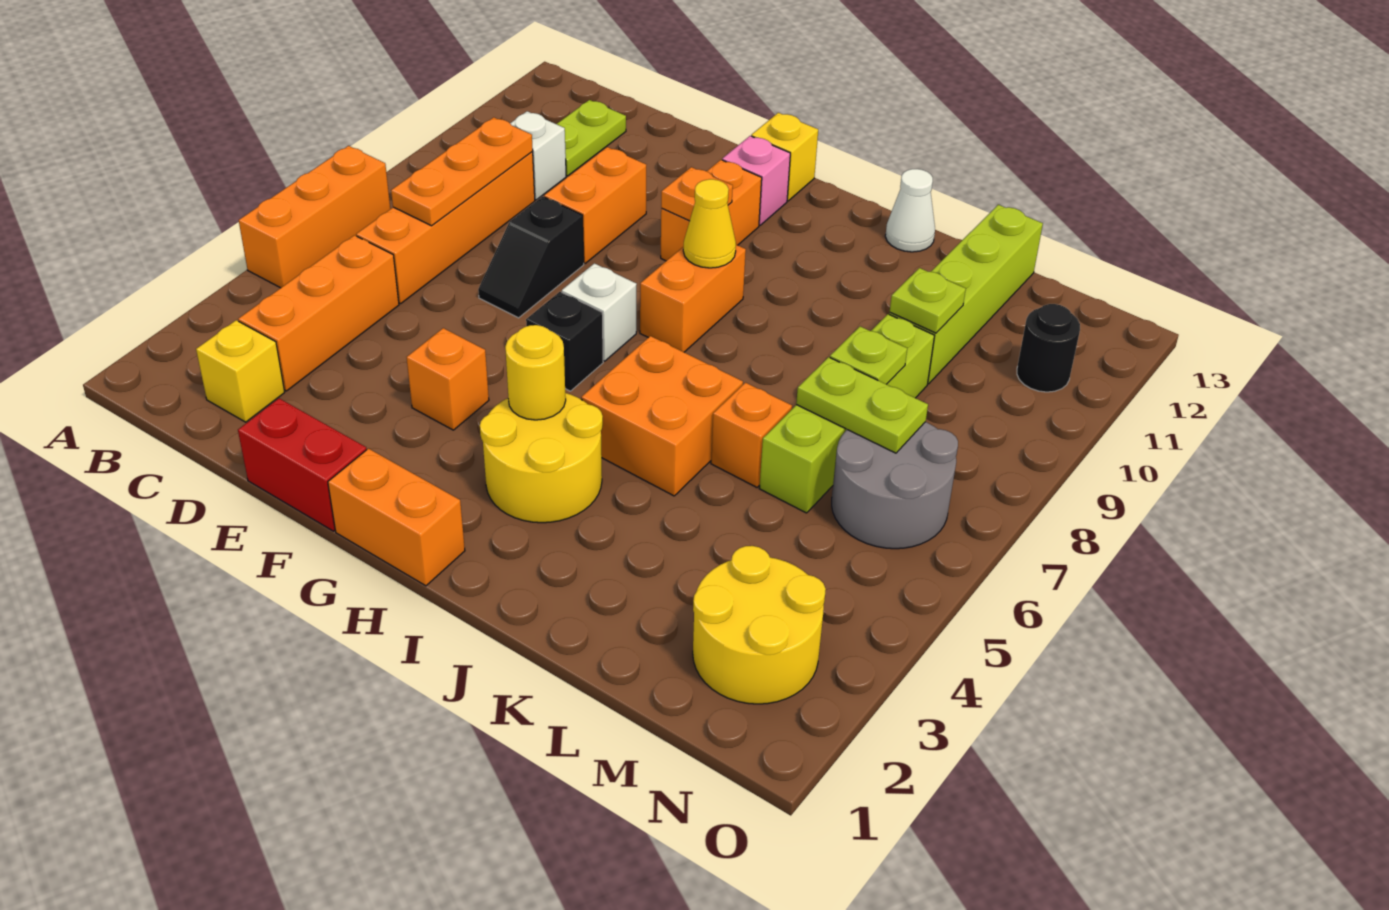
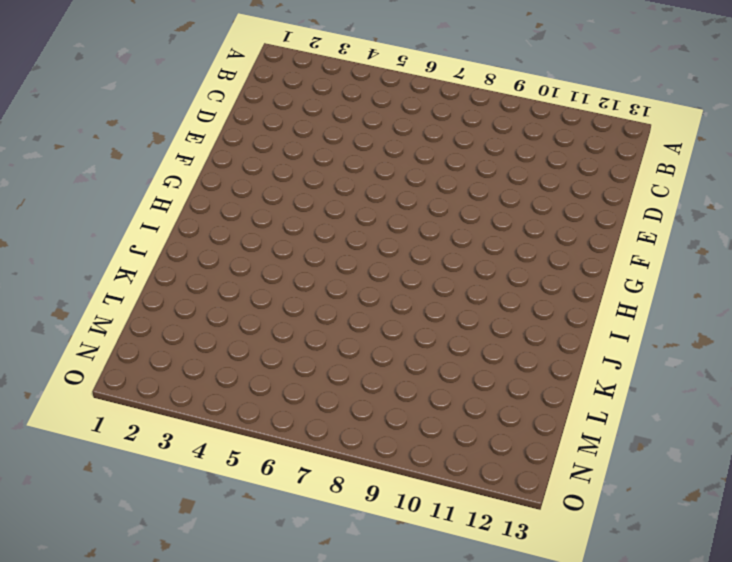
none -> orange 1x3 brick [239,146,390,288]
none -> yellow 1x1 brick [196,320,285,422]
none -> orange 1x3 brick [238,235,399,391]
none -> orange 1x4 brick [356,152,535,304]

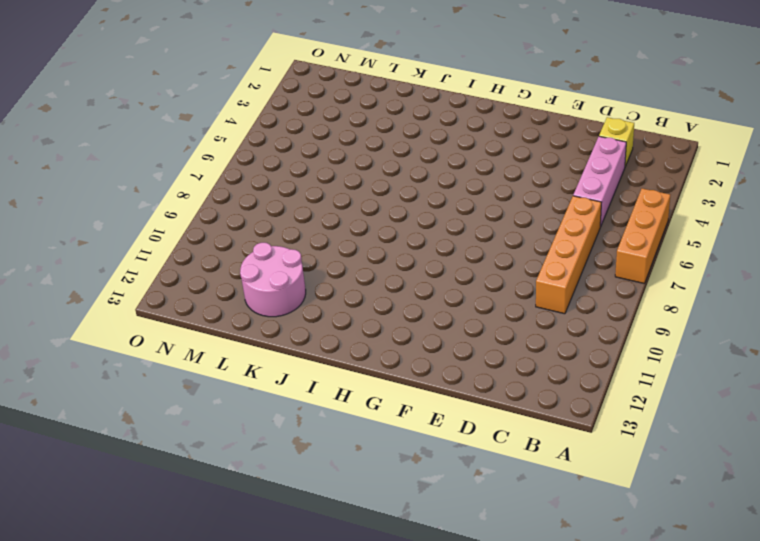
pink 1x3 brick [573,136,626,227] -> orange 1x3 brick [238,235,399,391]
pink 2x2 round brick [240,243,306,317] -> lime 1x4 brick [889,205,1043,384]
none -> white 1x1 brick [510,111,566,200]
none -> lime 1x2 plate [557,100,626,176]
none -> red 1x2 brick [238,398,367,531]
none -> black 1x2 slope [478,196,584,318]

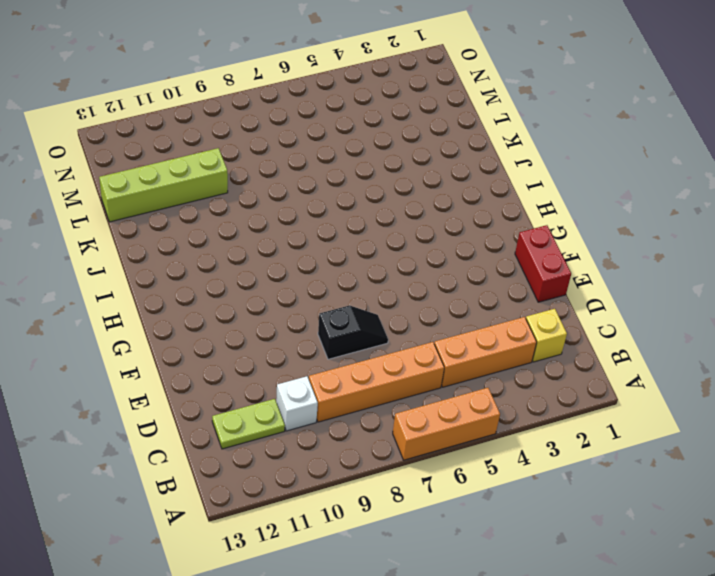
none -> orange 1x2 brick [544,147,646,263]
none -> orange 1x1 brick [407,328,489,430]
none -> orange 1x2 brick [328,448,465,586]
none -> black 1x1 brick [526,292,603,391]

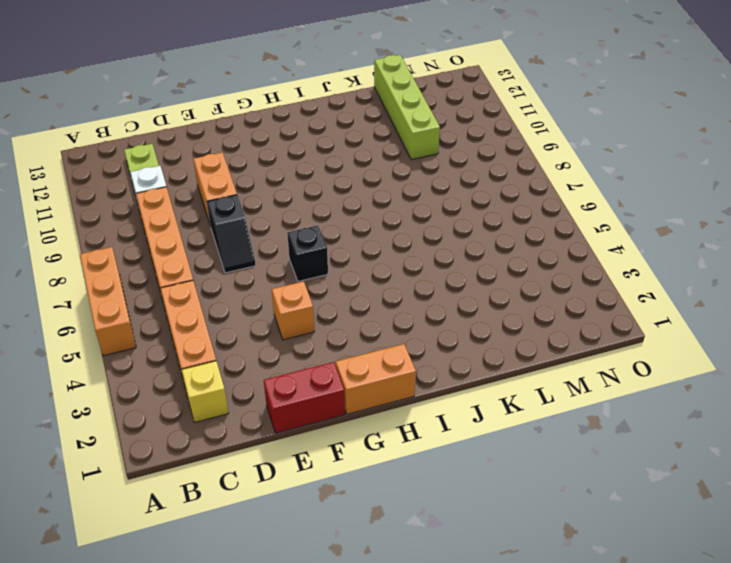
none -> white 1x1 brick [562,263,637,361]
none -> orange 1x2 brick [661,160,762,261]
none -> pink 1x1 brick [722,136,790,225]
none -> yellow 1x1 brick [751,113,818,201]

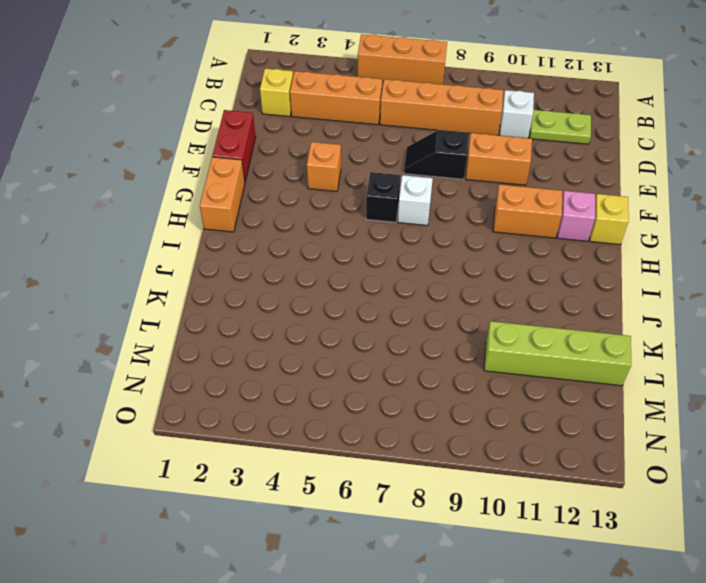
none -> yellow 2x2 round brick [480,393,603,523]
none -> orange 1x2 brick [640,245,746,352]
none -> orange 2x2 brick [581,336,743,496]
none -> white 1x1 cone [885,169,935,252]

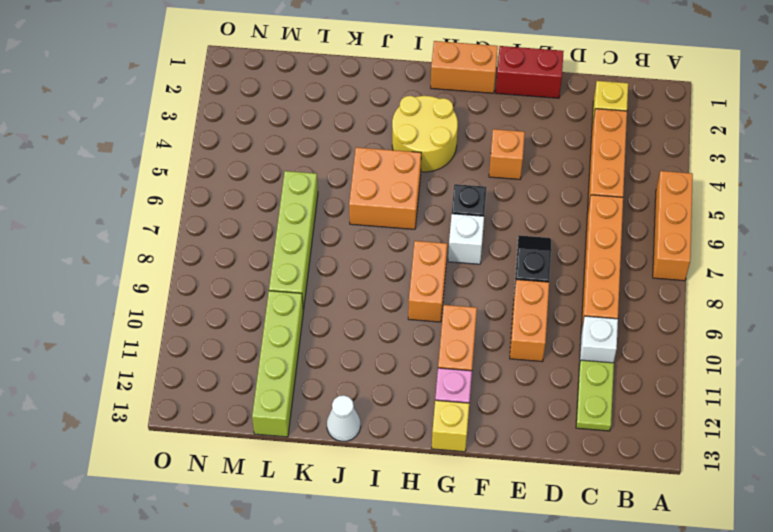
none -> orange 1x1 brick [711,383,792,487]
none -> yellow 2x2 round brick [693,546,826,704]
none -> grey 2x2 round brick [832,422,958,549]
none -> black 1x1 round brick [1017,304,1080,392]

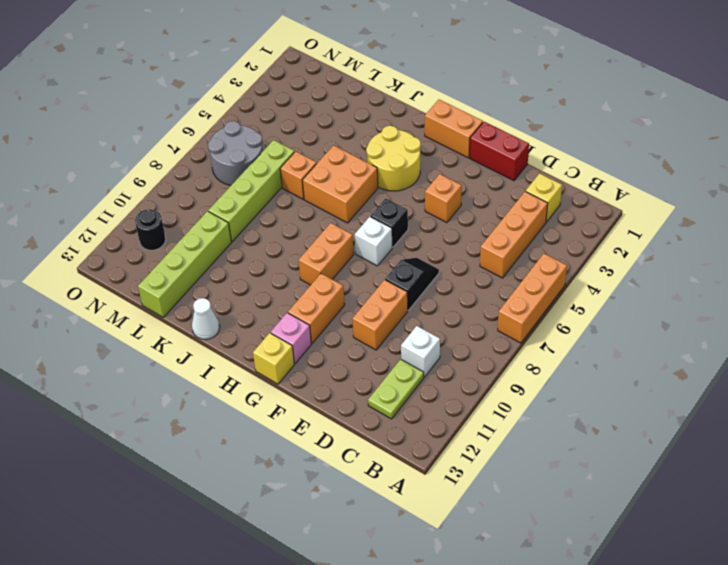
none -> orange 1x4 brick [356,152,535,304]
none -> yellow 2x2 round brick [693,546,826,704]
none -> orange 1x3 plate [391,117,533,226]
none -> orange 1x1 plate [661,167,733,221]

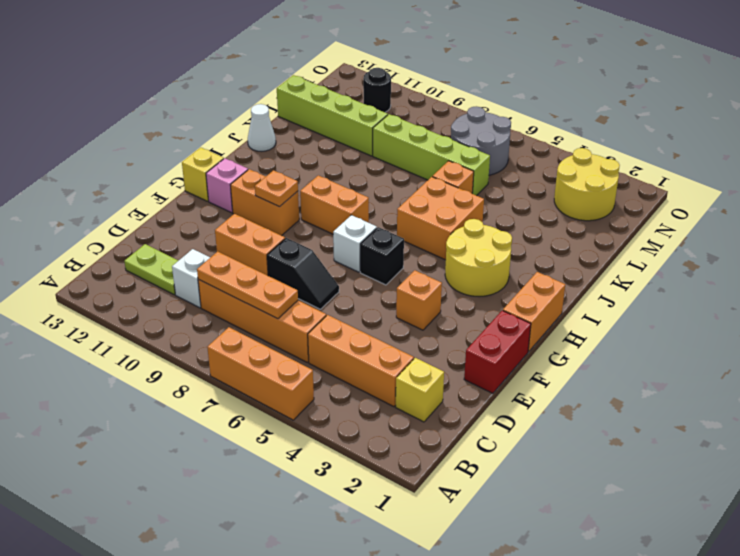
none -> yellow 1x1 round brick [505,325,566,420]
none -> yellow 1x1 cone [683,179,736,268]
none -> lime 1x2 plate [796,357,928,453]
none -> lime 1x1 plate [830,326,907,384]

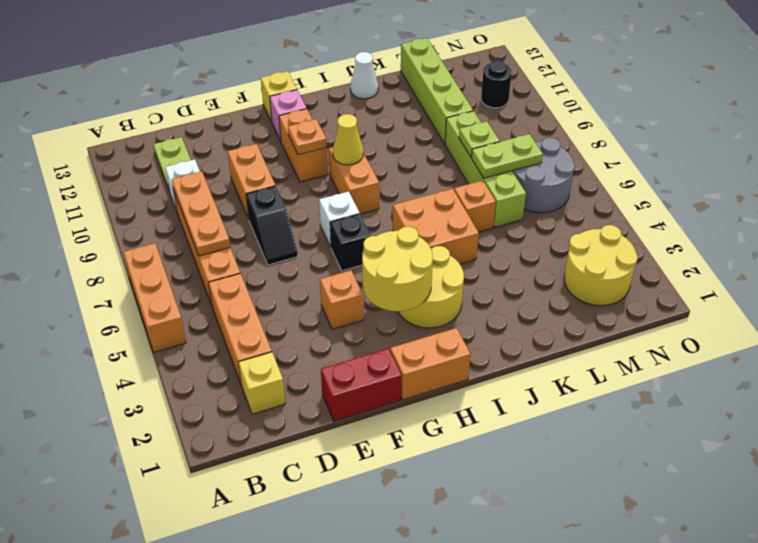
yellow 2x2 round brick [362,227,433,311] -> yellow 1x1 round brick [505,325,566,420]
none -> lime 1x1 plate [890,268,966,333]

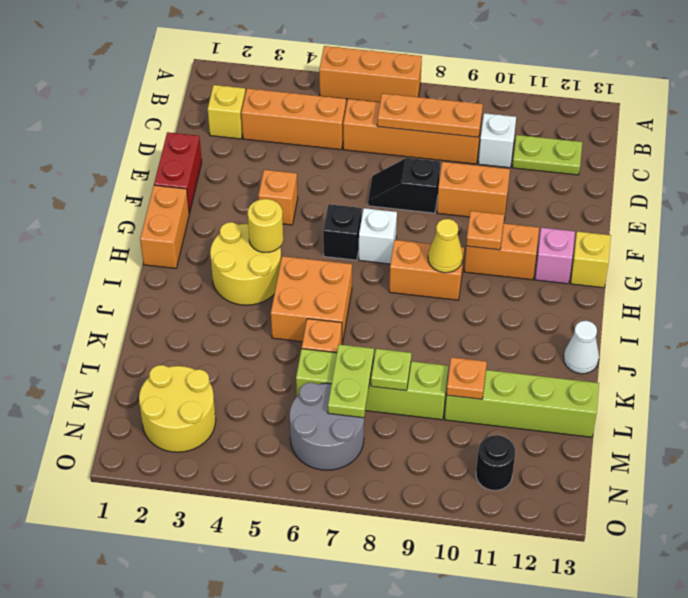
orange 1x1 plate [446,357,487,399] -> lime 1x1 plate [890,268,966,333]

